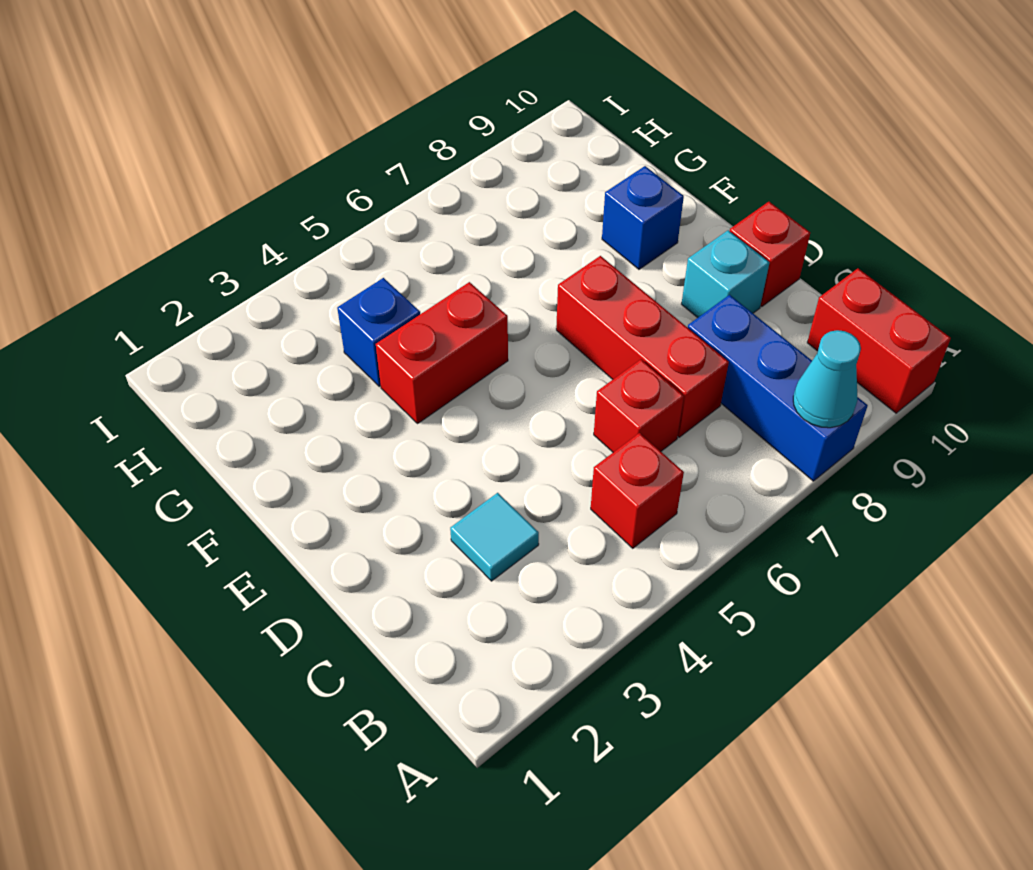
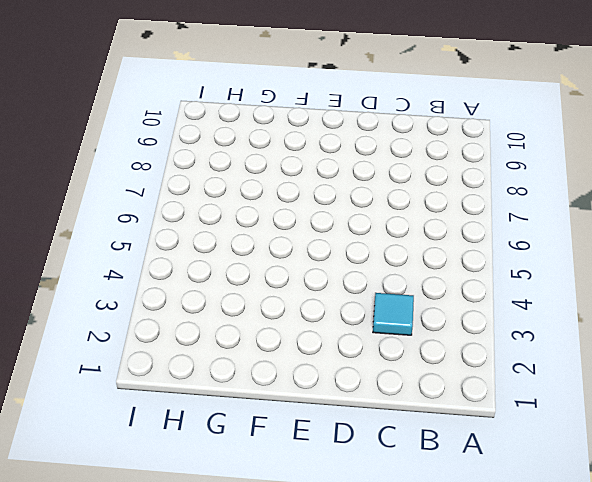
none -> blue 1x3 brick [688,295,868,481]
none -> red 1x2 brick [807,268,951,413]
none -> red 1x1 brick [591,433,684,548]

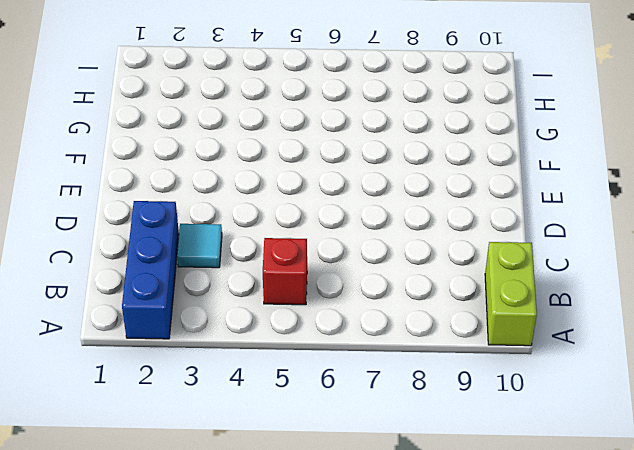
blue 1x3 brick [122,201,179,339] -> blue 1x3 brick moved to [688,295,868,481]
lime 1x2 brick [485,242,537,346] -> red 1x2 brick [807,268,951,413]
none -> red 1x1 brick [594,359,684,452]
none -> red 1x3 brick [556,256,729,437]
none -> cyan 1x1 brick [682,230,769,318]

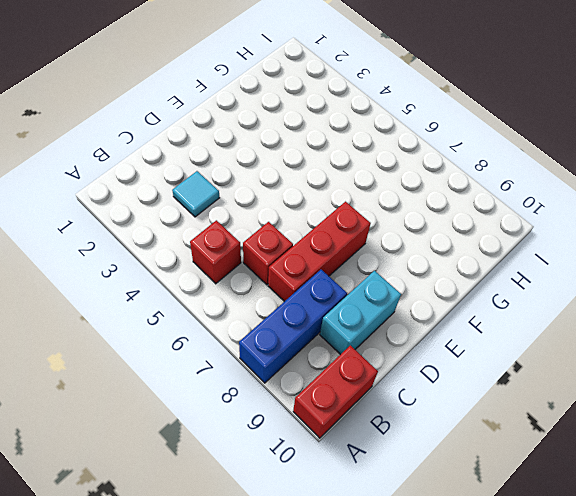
cyan 1x2 brick [320,271,401,355] -> cyan 1x1 brick [682,230,769,318]
none -> red 1x1 brick [730,202,810,307]
none -> red 1x2 brick [376,282,508,423]
none -> blue 1x1 brick [602,166,684,269]

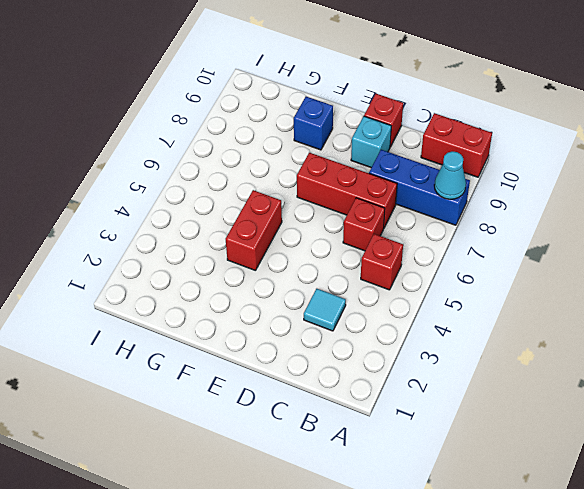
none -> blue 1x1 brick [337,278,420,386]

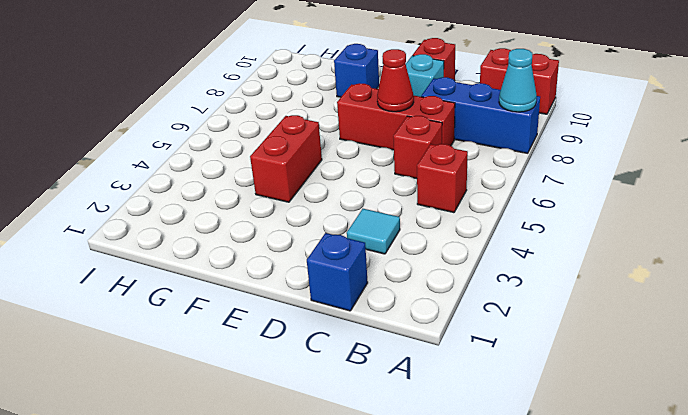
blue 1x1 brick [307,233,368,311] -> blue 1x1 brick moved to [337,278,420,386]
red 1x1 cone [377,49,414,112] -> none

